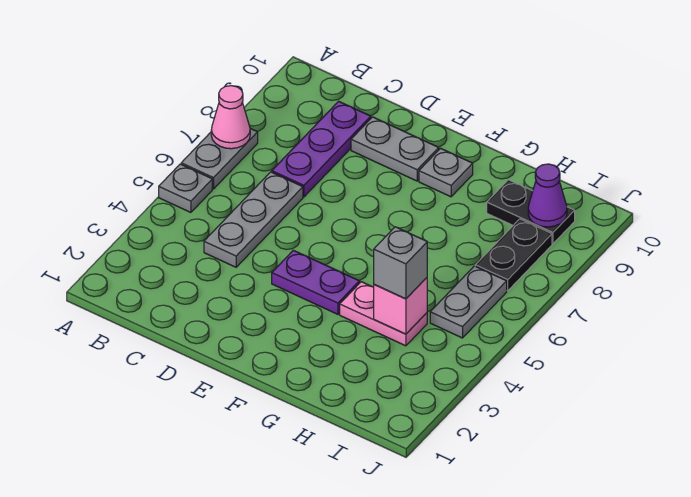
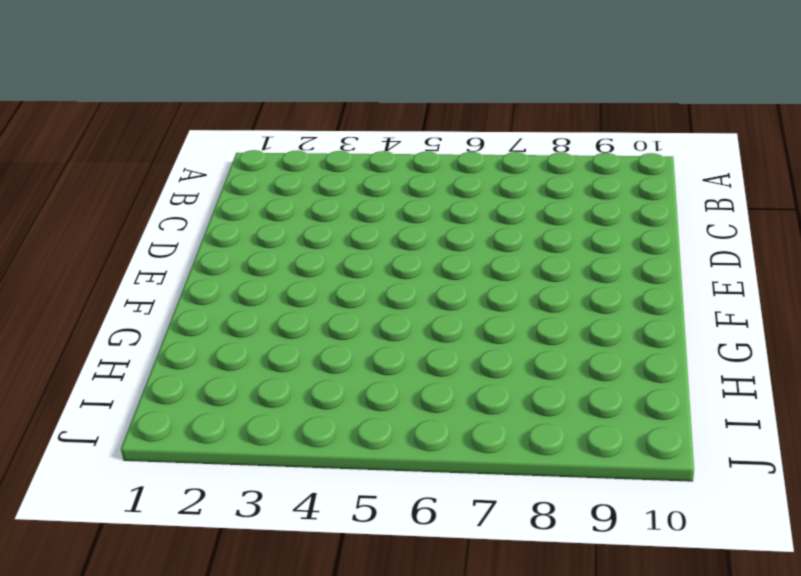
none -> grey 1x1 plate [159,164,212,212]
none -> grey 1x2 plate [181,128,258,189]
none -> grey 1x3 plate [204,172,303,267]

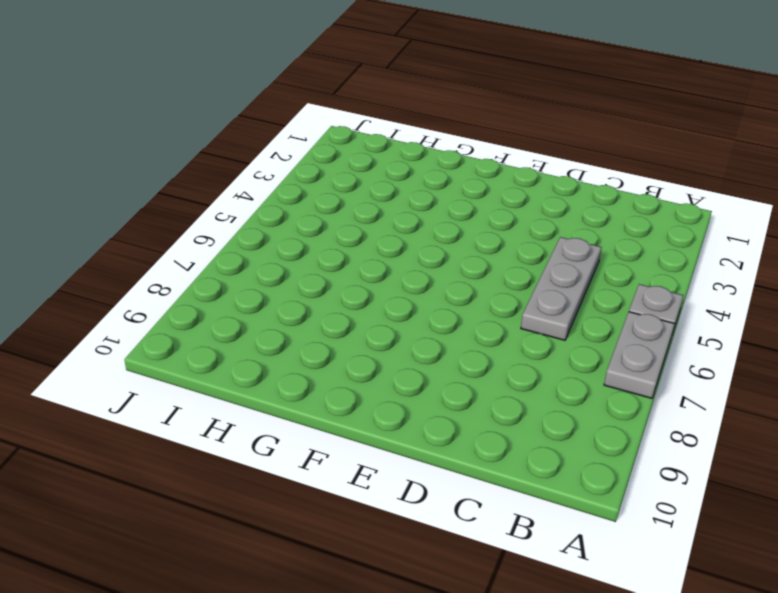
none -> purple 1x3 plate [272,101,371,197]
none -> grey 1x2 plate [351,117,439,181]
none -> purple 1x2 plate [272,250,360,314]

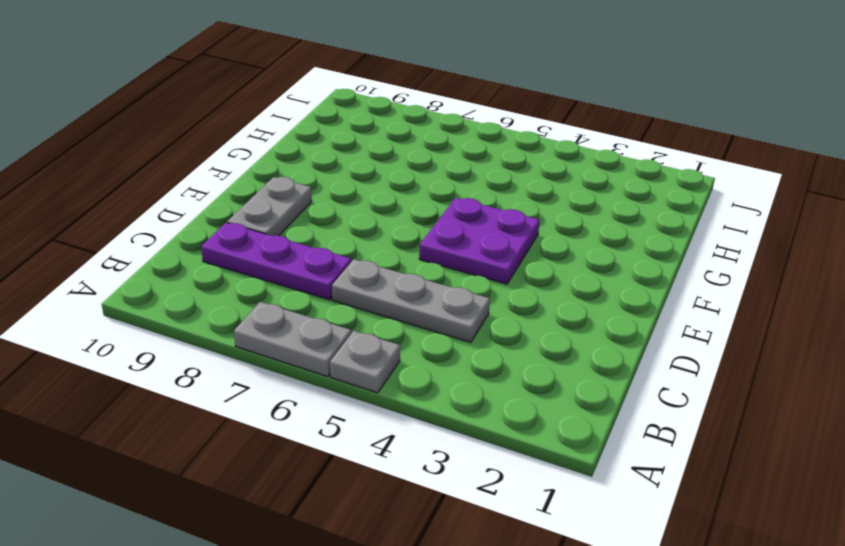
purple 2x2 plate [419,198,540,284] -> purple 1x2 plate [272,250,360,314]
none -> grey 1x1 plate [419,148,473,197]
none -> pink 1x2 plate [340,282,427,346]
none -> black 1x2 plate [487,180,575,244]

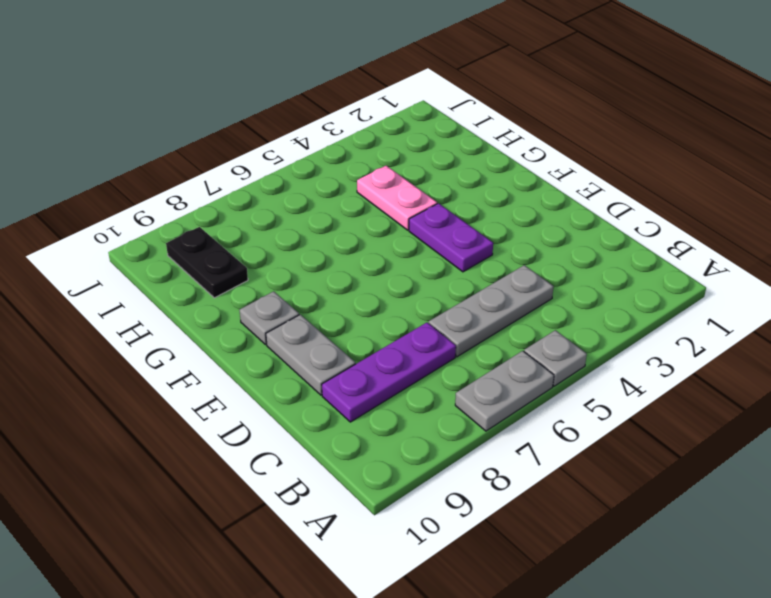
none -> grey 1x2 plate [430,266,507,338]
none -> black 1x2 plate [475,219,552,291]
none -> pink 1x1 cone [211,86,250,149]

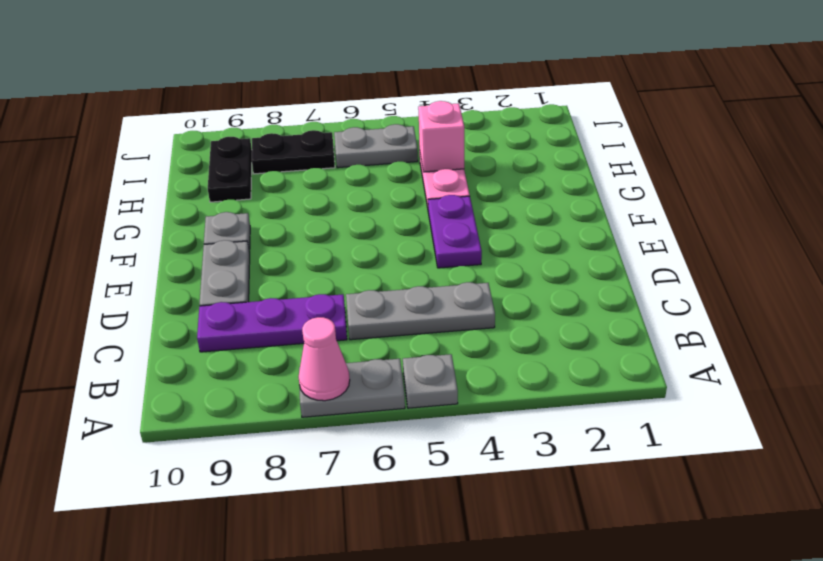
none -> purple 1x1 cone [528,164,567,227]
none -> grey 1x1 brick [374,227,427,299]

